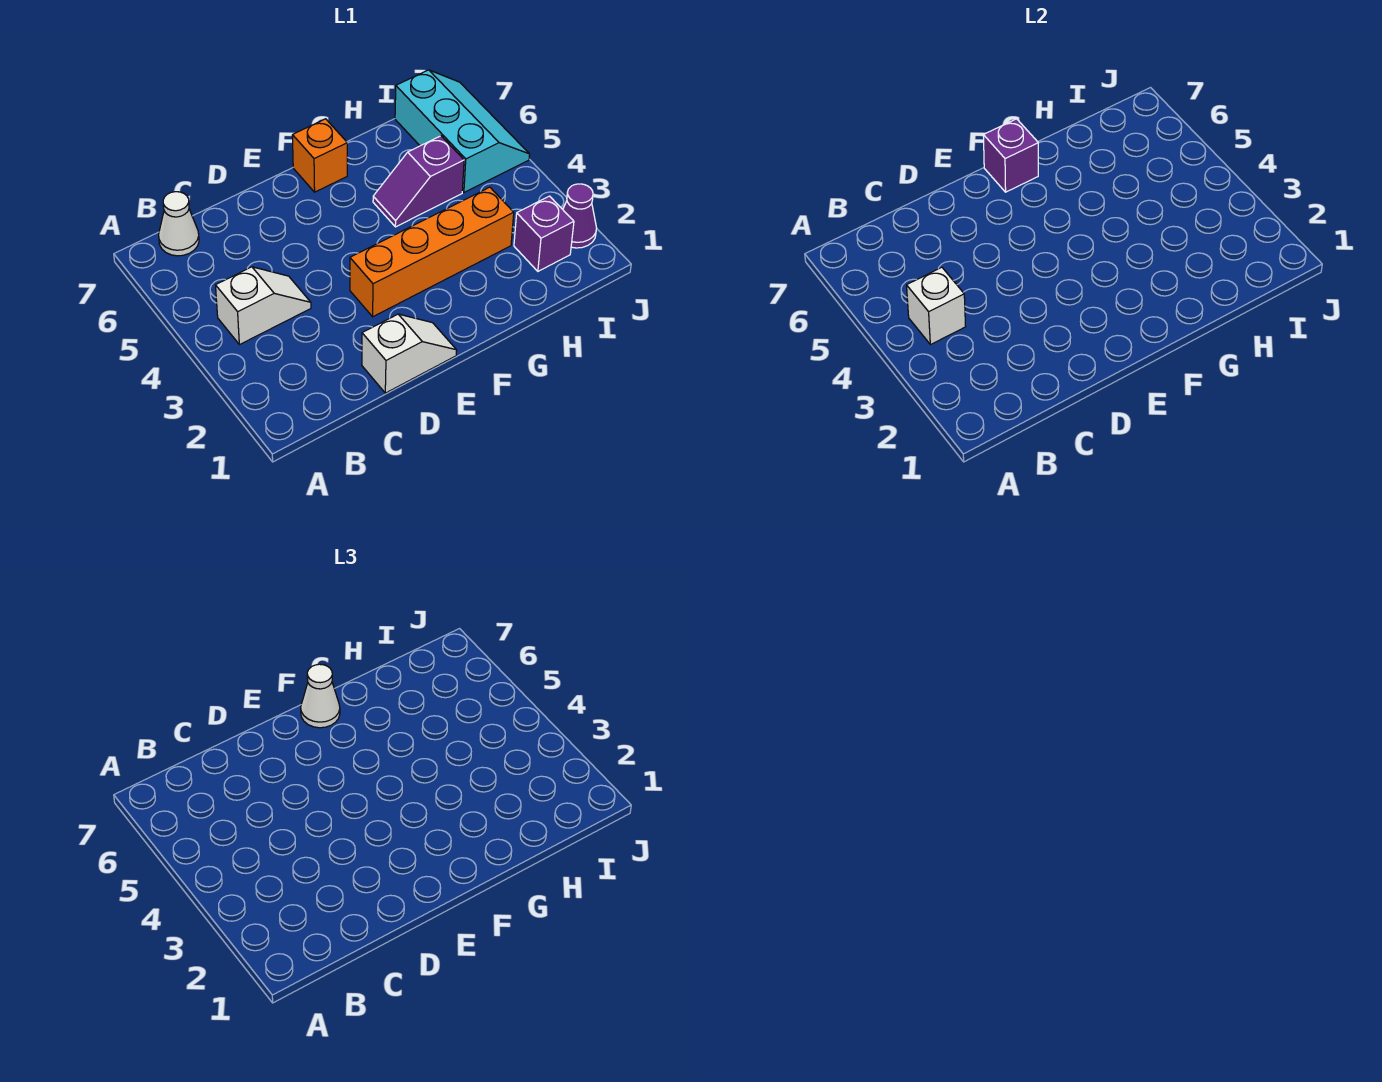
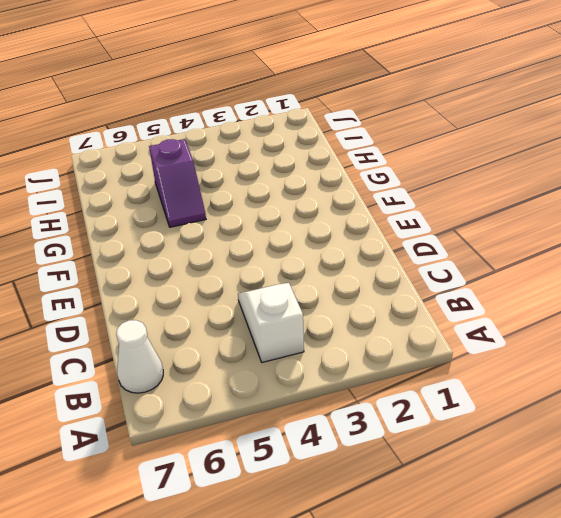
none -> white 1x2 slope [362,314,457,393]
none -> orange 1x4 brick [350,187,514,317]
none -> orange 1x1 brick [292,119,347,192]

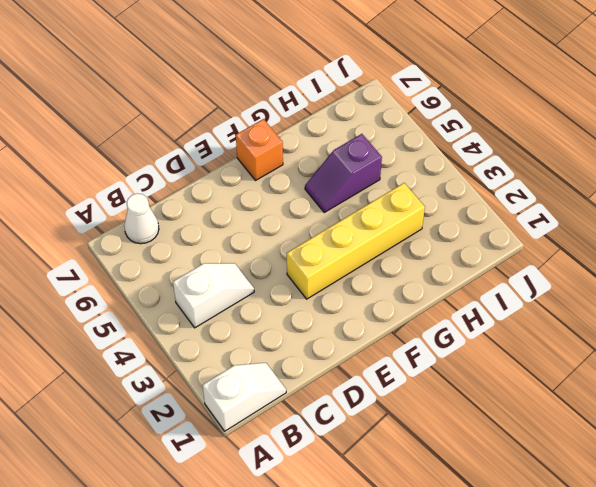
white 1x2 slope [203,363,286,431] -> white 1x2 slope moved to [362,314,457,393]
yellow 1x4 brick [287,183,425,299] -> orange 1x4 brick [350,187,514,317]
none -> purple 1x1 brick [514,196,574,271]
none -> cyan 2x3 slope [395,70,530,192]
none -> purple 1x1 cone [563,184,597,248]

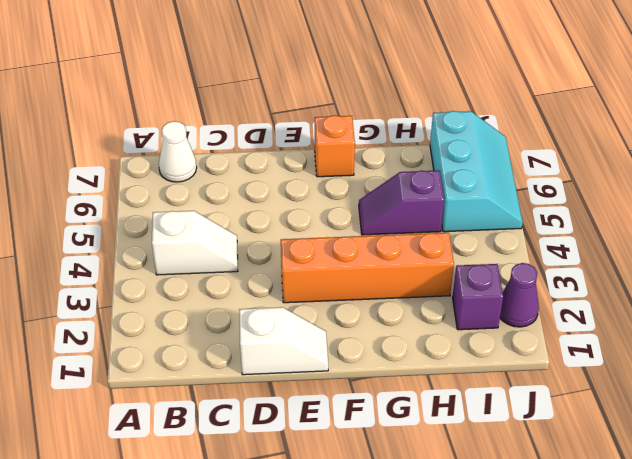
none -> white 1x1 brick [907,267,966,345]
none -> purple 1x1 brick [983,119,1038,192]
none -> white 1x1 cone [301,664,340,728]

